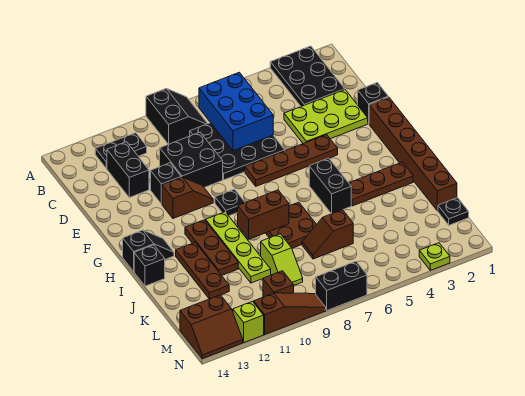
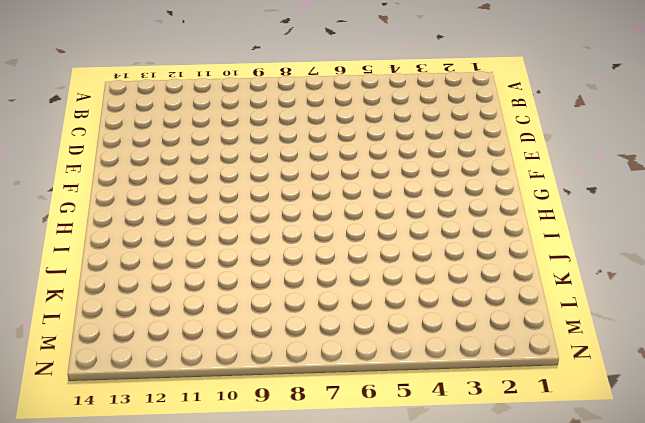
none -> black 2x3 plate [270,46,345,106]
none -> black 2x2 slope [146,89,208,144]
none -> black 1x2 plate [95,133,147,168]
none -> black 3x3 plate [190,123,285,180]

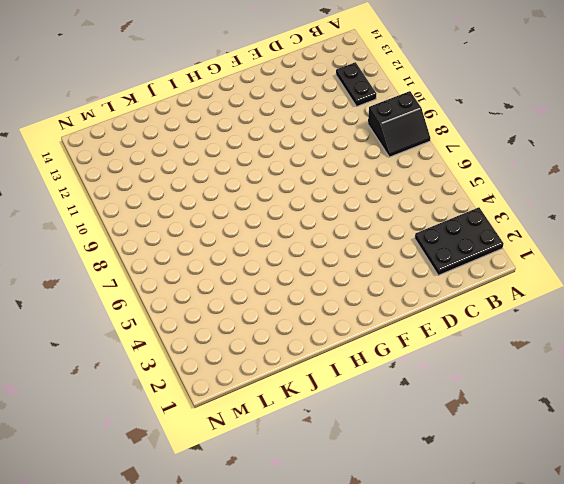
none -> black 3x3 plate [190,123,285,180]
none -> black 1x2 brick [107,142,149,197]
none -> lime 2x3 plate [284,90,368,144]
none -> black 2x2 brick [160,132,223,188]

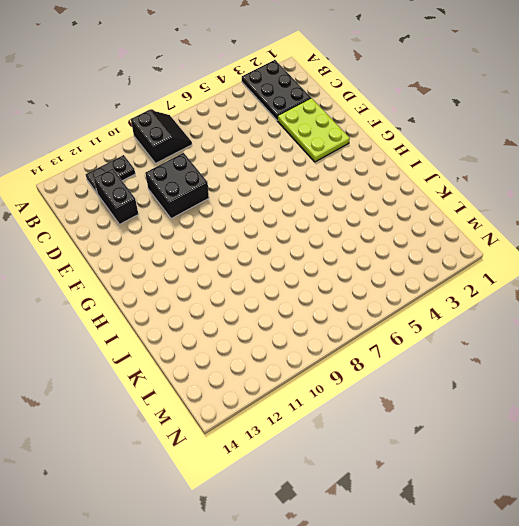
lime 2x3 plate [277,98,350,162] -> lime 2x3 plate turned to [284,90,368,144]
none -> black 3x3 plate [190,123,285,180]
none -> black 1x1 brick [358,83,388,124]
none -> black 1x1 brick [151,163,181,204]
none -> brown 1x6 brick [369,97,457,211]

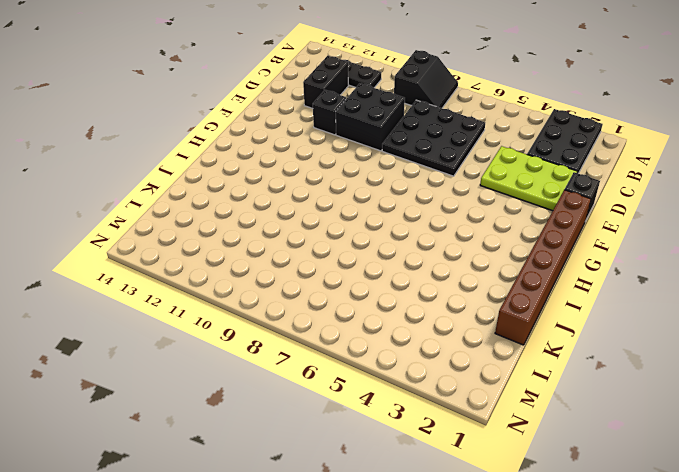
none -> brown 1x4 plate [245,135,338,186]
none -> brown 1x2 slope [162,177,213,218]
none -> black 1x1 plate [215,189,245,216]
none -> black 1x2 brick [309,158,351,214]

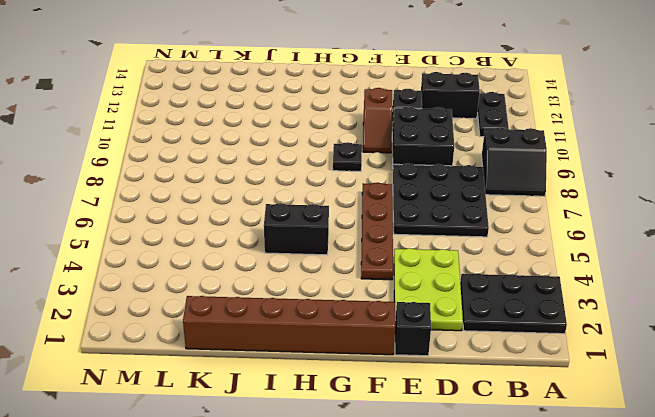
none -> lime 1x4 plate [206,212,271,283]
none -> brown 1x3 plate [185,220,238,275]
none -> black 1x2 slope [123,230,174,271]
none -> brown 1x3 plate [349,162,413,206]

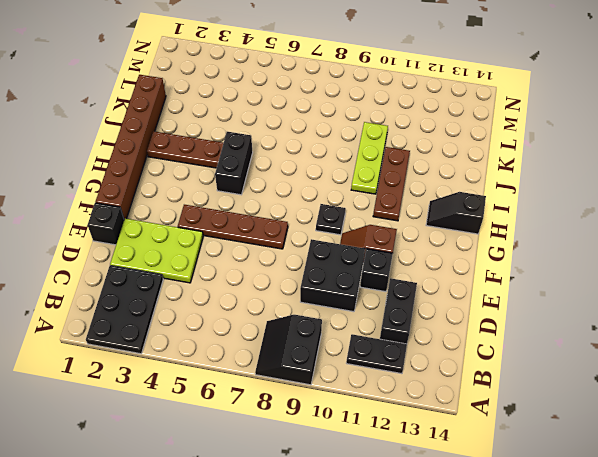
lime 1x3 plate [351,122,388,194] -> lime 1x4 plate [206,212,271,283]
none -> black 3x3 plate [190,123,285,180]
none -> brown 2x2 plate [266,202,316,248]
none -> brown 1x3 plate [176,243,229,299]
none -> black 1x1 brick [134,245,165,286]

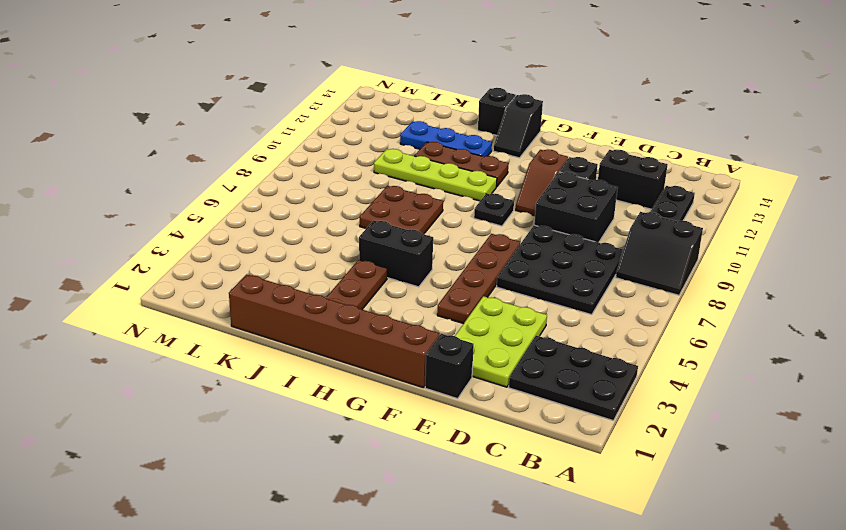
blue 1x3 plate [400,121,492,157] -> brown 1x3 plate [176,243,229,299]
none -> brown 1x2 slope [302,210,353,259]
none -> lime 1x2 slope [261,234,303,285]
none -> black 1x1 plate [438,198,469,225]
none -> brown 1x1 brick [263,271,294,297]

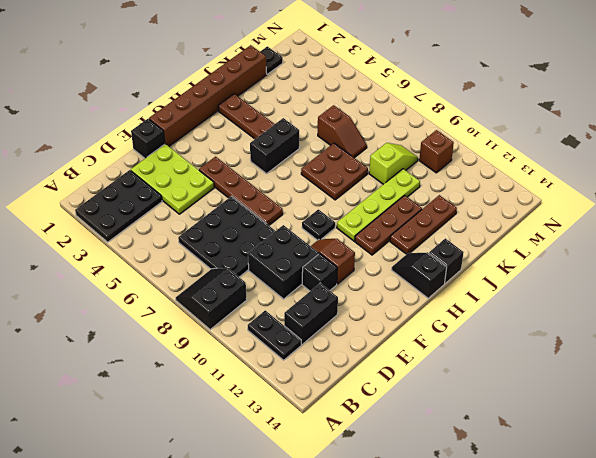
none -> brown 2x2 slope [180,295,243,359]
none -> lime 1x1 plate [419,243,450,270]
none -> black 1x2 brick [316,261,367,310]
none -> brown 1x3 slope [254,293,326,334]

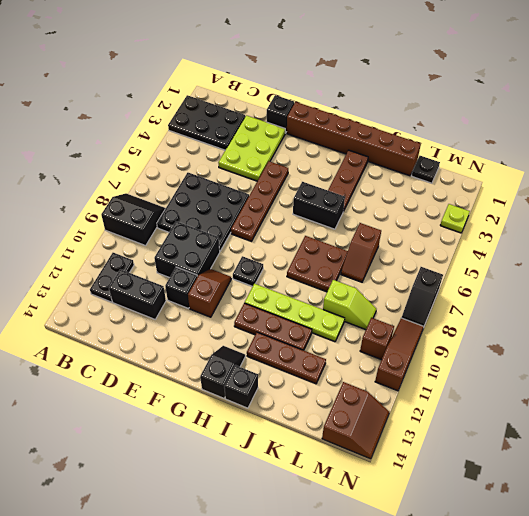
black 1x2 slope [402,267,443,326] -> black 1x2 brick [316,261,367,310]
none -> lime 1x1 brick [233,301,264,343]
none -> blue 2x3 brick [199,72,273,151]
none -> brown 1x2 brick [238,190,289,239]

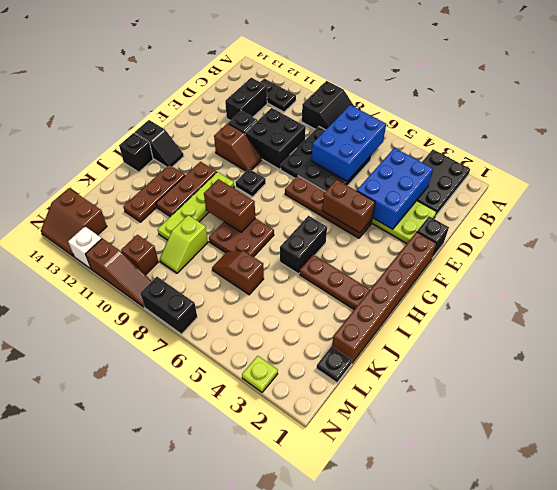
blue 2x3 brick [357,148,433,229] -> none
brown 1x2 brick [322,180,375,233] -> none
white 1x1 brick [68,227,102,269] -> lime 1x1 brick [233,301,264,343]

